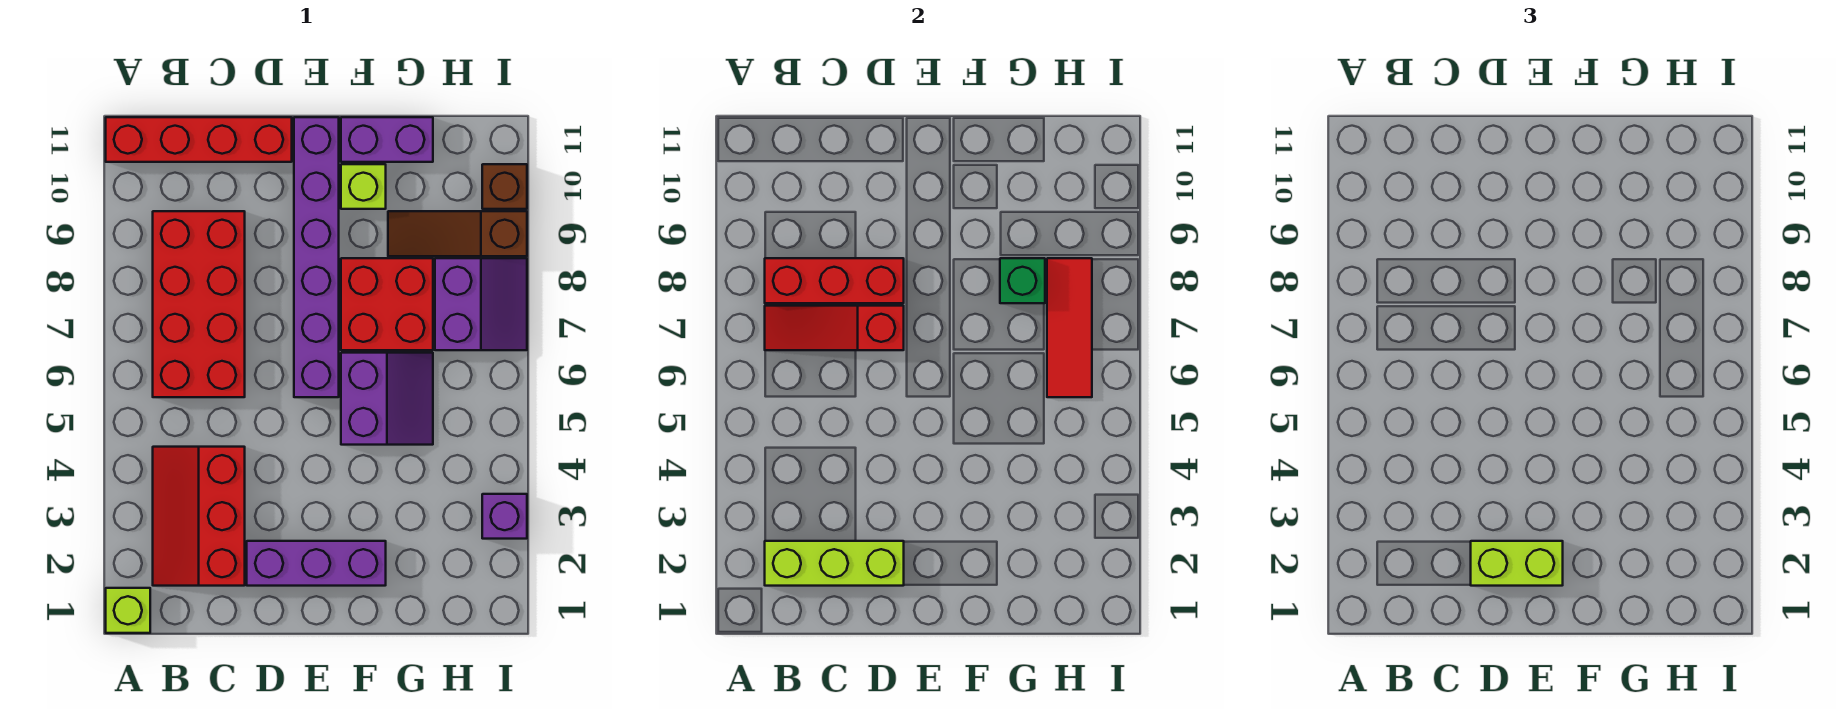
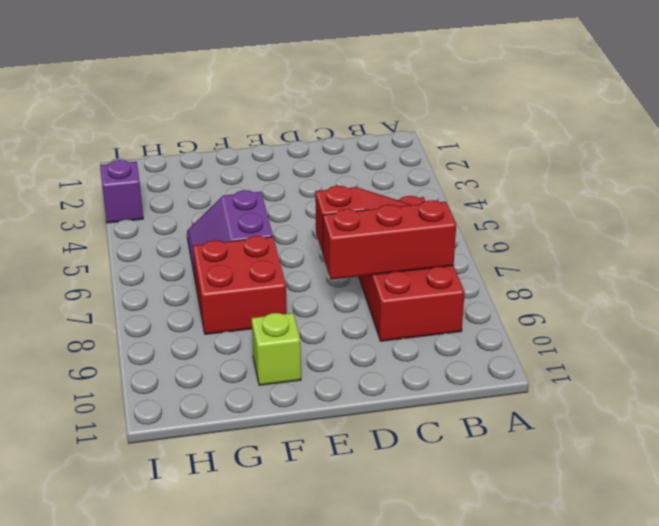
none -> lime 1x1 brick [106,588,150,633]
none -> red 1x4 brick [106,117,292,162]
none -> red 2x3 slope [153,447,245,586]

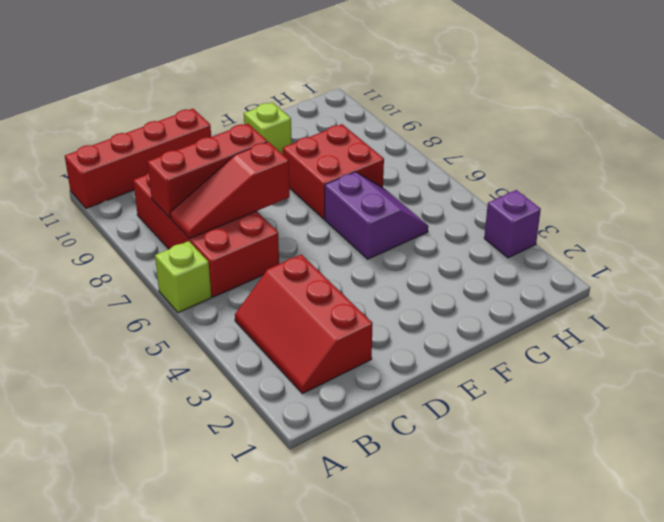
lime 1x1 brick [155,241,211,313] -> lime 1x1 brick moved to [106,588,150,633]
none -> purple 1x3 brick [247,541,386,586]
none -> purple 1x6 brick [294,117,339,397]
none -> purple 1x2 brick [341,117,433,162]

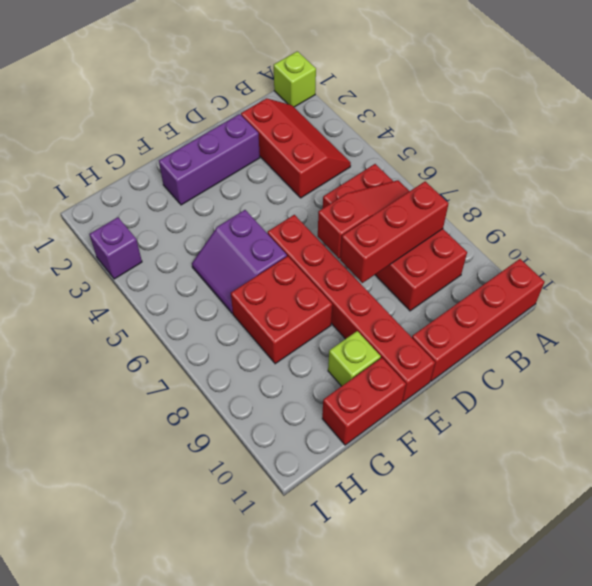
red 1x6 brick [268,215,435,402] -> purple 1x6 brick [294,117,339,397]
red 1x2 brick [322,358,406,445] -> purple 1x2 brick [341,117,433,162]
none -> brown 1x3 slope [388,211,527,256]
none -> purple 2x2 slope [435,258,527,350]
none -> brown 1x1 brick [482,164,527,209]

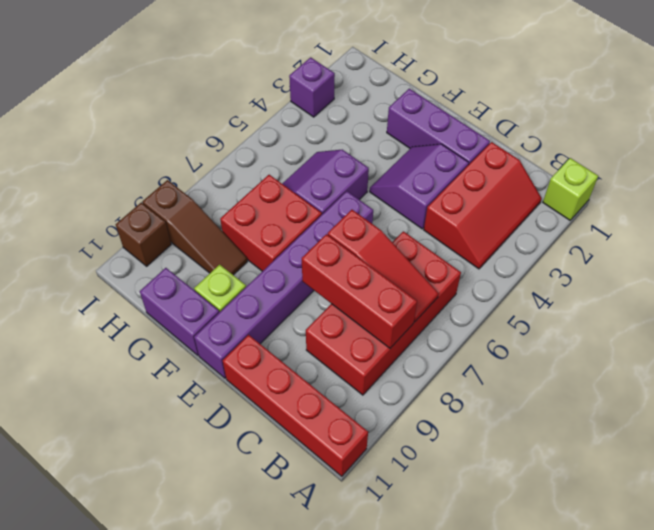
purple 2x2 slope [370,144,469,229] -> purple 2x2 slope moved to [435,258,527,350]
none -> lime 1x3 brick [765,541,904,586]
none -> green 1x1 brick [1000,258,1045,303]
none -> red 1x3 tile [1047,258,1092,397]

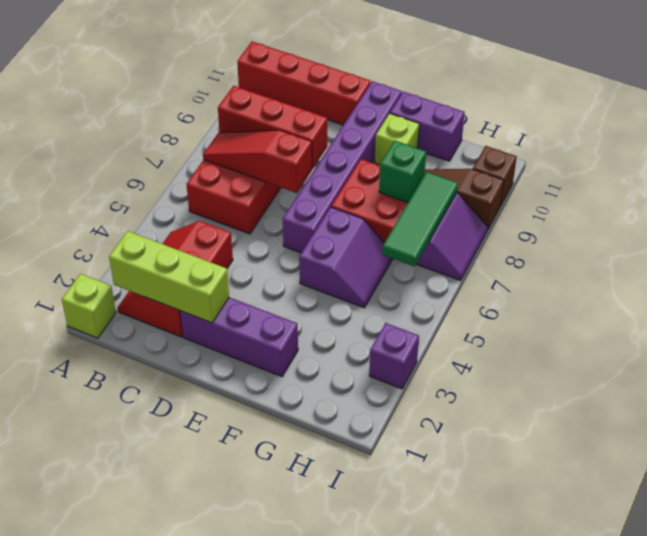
green 1x3 tile [383,172,458,266] -> red 1x3 tile [1047,258,1092,397]
none -> lime 1x2 brick [1471,541,1563,586]

